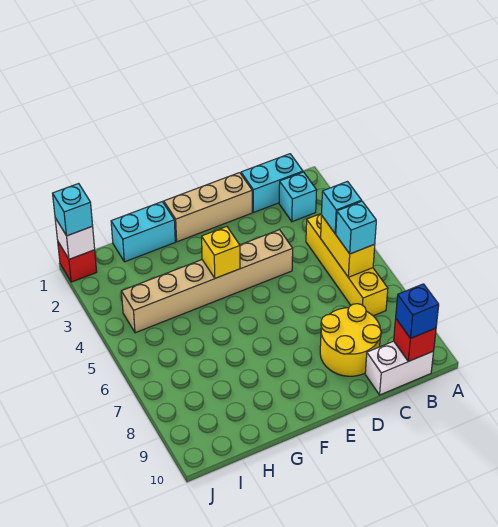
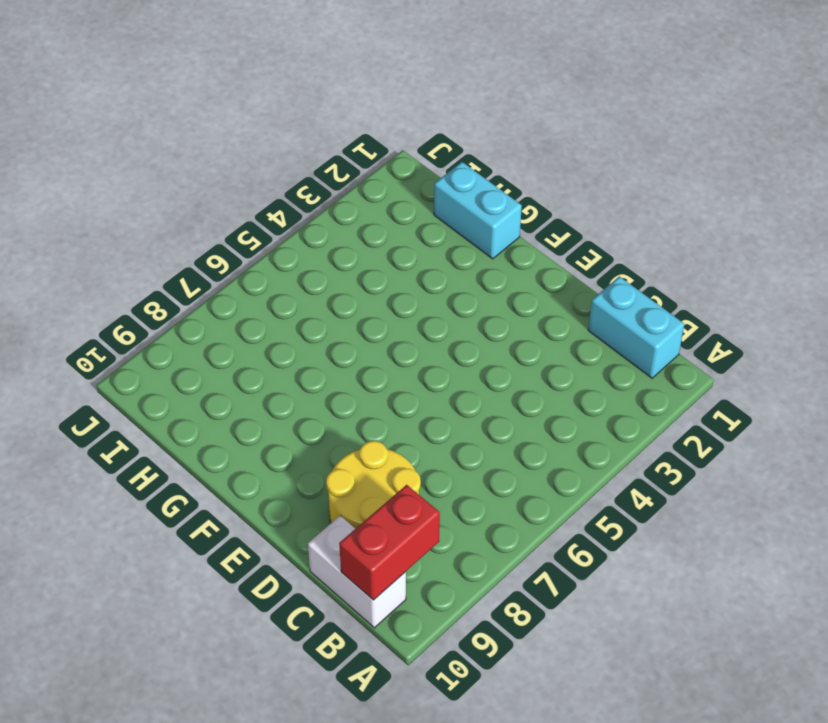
red 1x2 brick [339,485,440,600] -> red 1x1 brick [394,319,436,361]
none -> cyan 1x1 brick [279,172,317,222]
none -> yellow 1x4 brick [306,214,388,316]
none -> tan 1x3 brick [164,173,252,242]

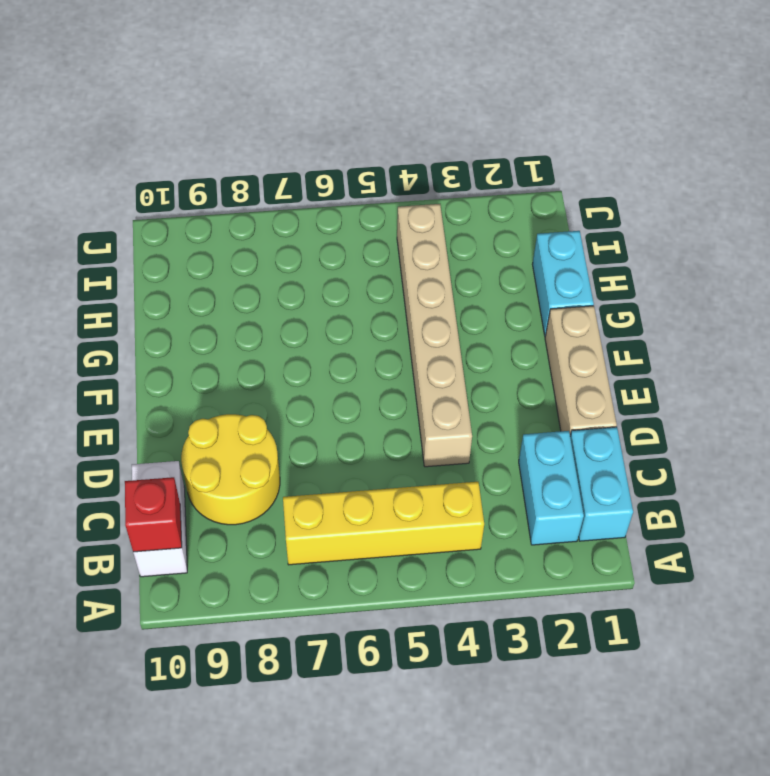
cyan 1x2 brick [519,431,584,545] -> cyan 1x1 brick [279,172,317,222]
none -> red 1x1 brick [58,242,97,282]
none -> yellow 1x2 brick [321,216,375,277]
none -> yellow 1x1 brick [202,227,240,278]

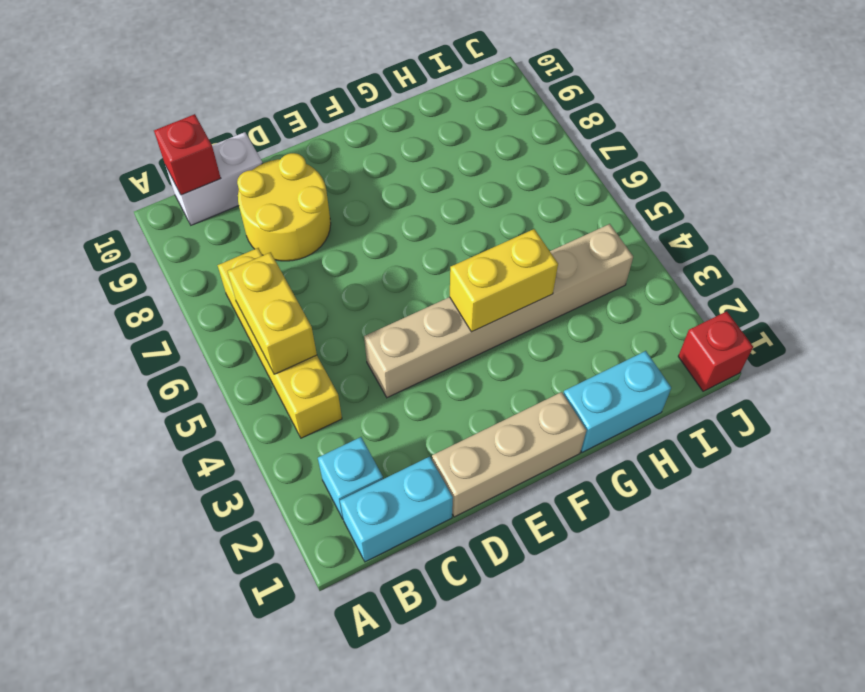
yellow 1x2 brick [450,229,558,332] -> yellow 1x1 brick [202,227,240,278]
none -> white 1x1 brick [55,218,95,259]
none -> cyan 1x1 brick [321,182,362,234]
none -> cyan 1x1 brick [336,201,376,254]

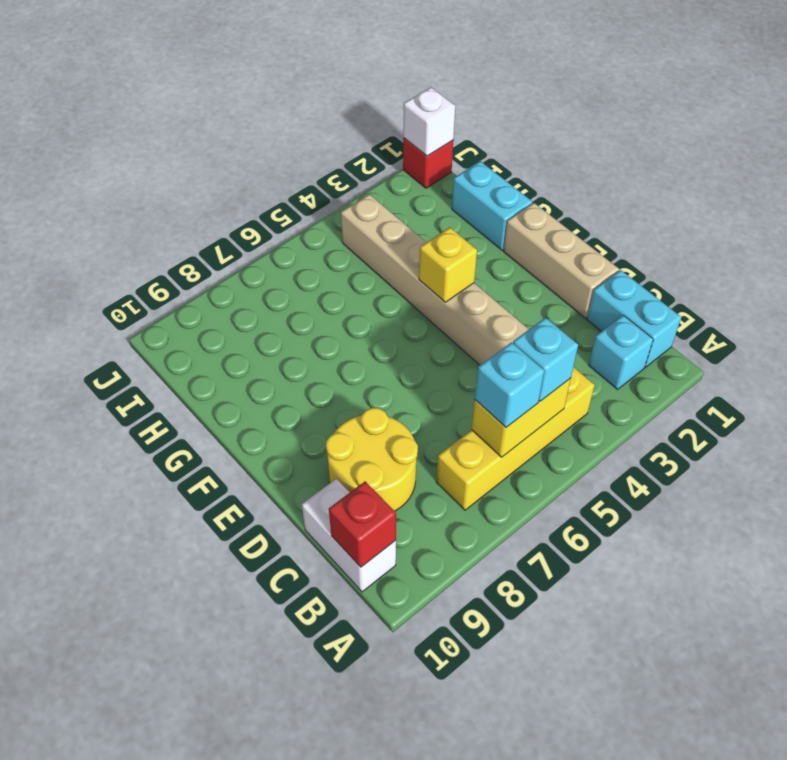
none -> blue 1x1 brick [396,284,439,338]
none -> cyan 1x1 brick [53,184,93,236]

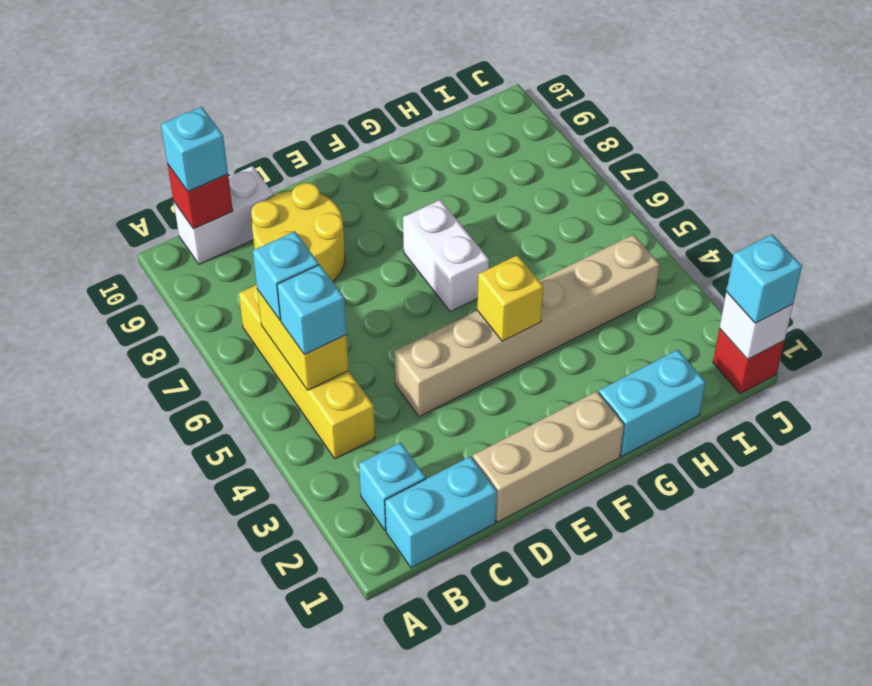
cyan 1x1 brick [161,107,228,191] -> blue 1x1 brick [396,284,439,338]
white 1x2 brick [403,200,489,312] -> none

